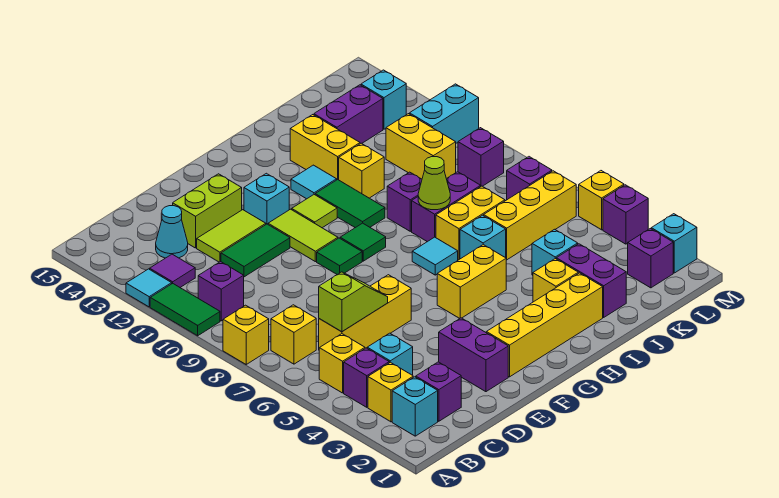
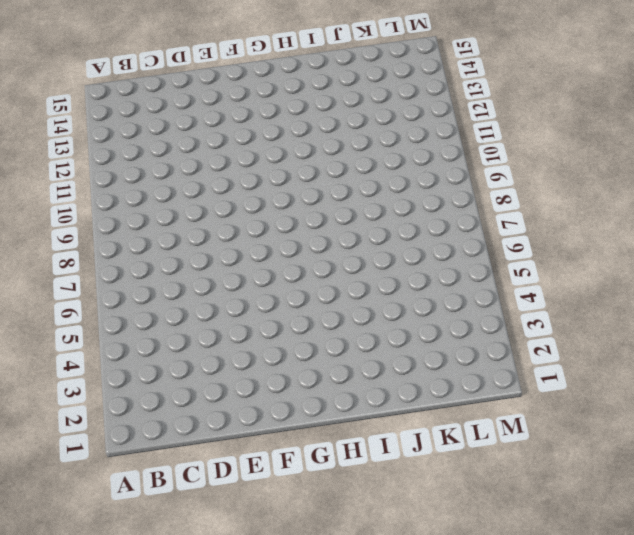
none -> yellow 1x1 brick [223,305,269,364]
none -> green 1x2 tile [150,284,220,336]
none -> cyan 1x1 tile [126,269,172,307]
none -> cyan 1x1 brick [392,377,438,436]

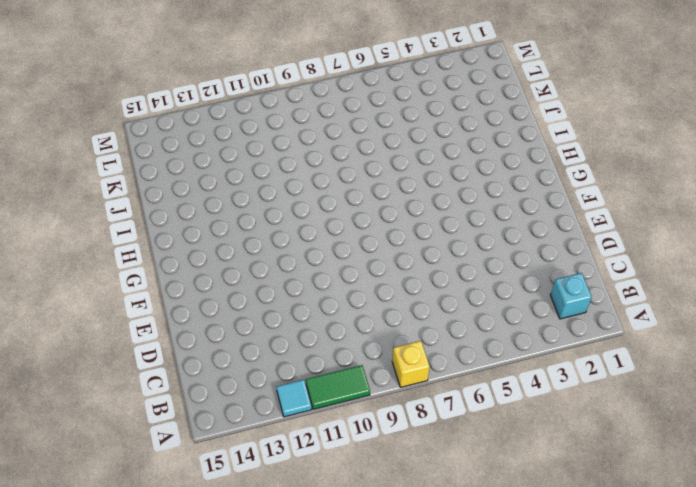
none -> yellow 1x1 brick [368,362,413,422]
none -> purple 1x1 brick [344,348,389,407]
none -> yellow 1x1 brick [319,334,365,393]
none -> yellow 1x1 brick [271,305,316,364]

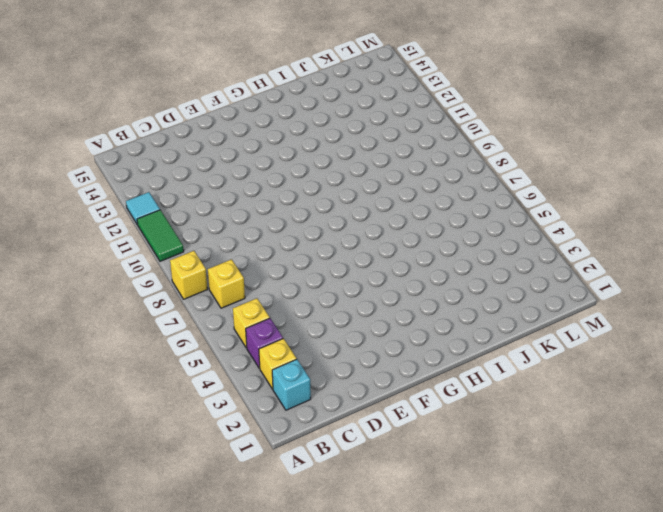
none -> purple 1x1 brick [198,262,244,321]
none -> purple 1x1 tile [150,254,195,287]
none -> purple 1x1 brick [416,362,461,421]
none -> cyan 1x1 brick [367,333,413,375]

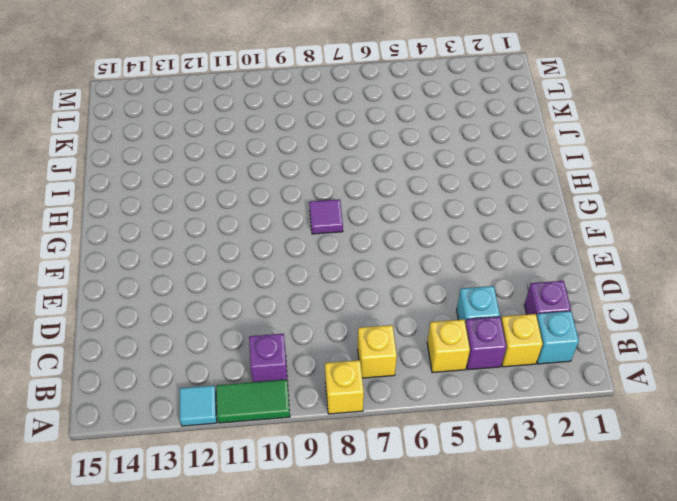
purple 1x1 tile [309,199,343,234] -> purple 1x1 tile moved to [150,254,195,287]
none -> yellow 1x3 brick [319,275,411,348]
none -> cyan 1x1 cone [156,206,188,258]
none -> green 1x2 tile [221,224,290,277]
none -> lime 1x2 tile [197,210,266,262]

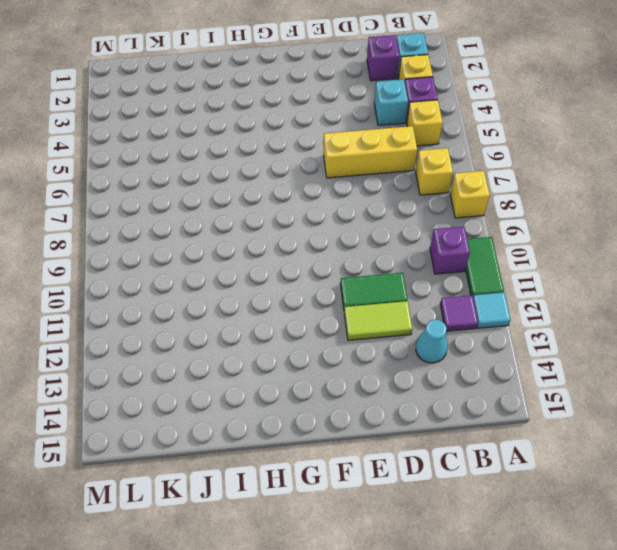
none -> lime 1x2 brick [173,174,242,248]
none -> purple 1x2 brick [439,318,508,392]
none -> yellow 1x4 brick [486,273,603,377]
none -> green 1x1 tile [317,238,362,275]

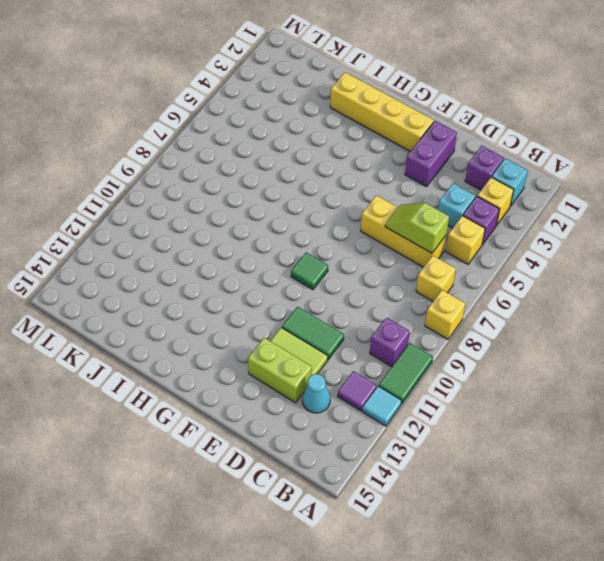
none -> lime 1x2 tile [268,209,338,262]
none -> cyan 1x1 brick [244,173,289,224]
none -> yellow 1x2 brick [437,245,506,319]
none -> green 1x1 tile [340,223,386,261]

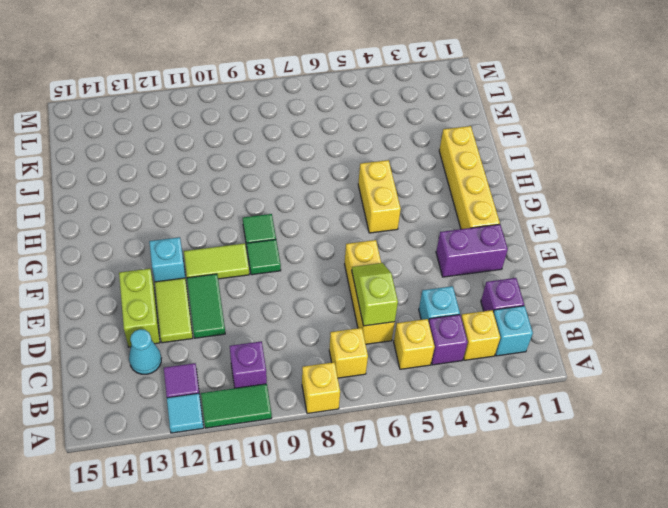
none -> lime 1x1 tile [292,195,337,228]
none -> cyan 1x1 tile [412,237,458,275]
none -> green 1x2 tile [315,180,385,228]
none -> cyan 1x1 tile [291,165,337,199]

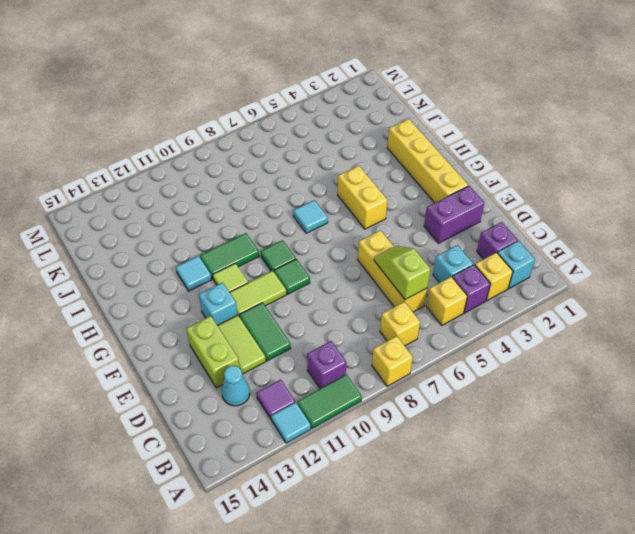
none -> yellow 1x1 brick [533,259,578,302]
none -> cyan 1x1 brick [460,215,506,259]
none -> yellow 1x2 brick [436,186,505,260]
none -> purple 1x2 brick [412,172,481,242]

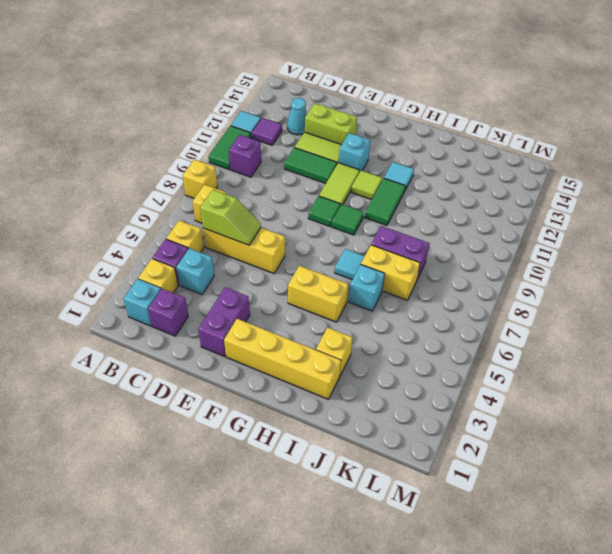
none -> purple 1x1 brick [387,172,422,231]
none -> yellow 1x1 brick [339,143,384,198]
none -> yellow 1x2 brick [290,115,360,180]
none -> purple 1x2 brick [556,244,626,317]

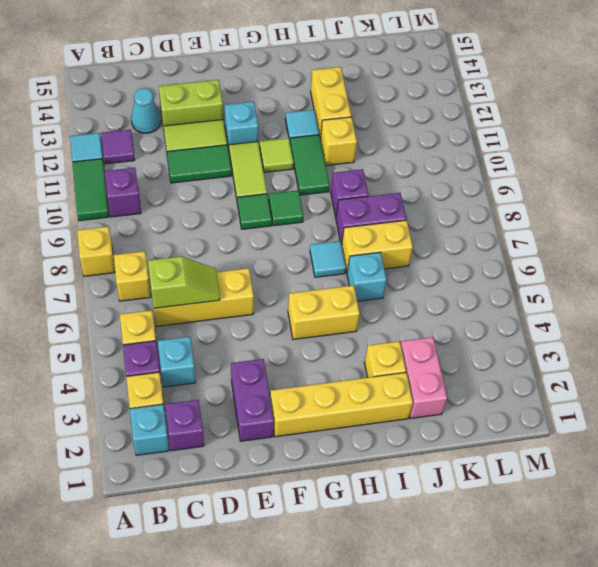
pink 1x2 brick [401,337,447,418] -> purple 1x2 brick [556,244,626,317]
none -> cyan 1x1 brick [532,229,578,275]
none -> yellow 1x3 brick [484,171,576,260]
none -> purple 1x2 brick [314,85,383,144]
none -> yellow 1x2 brick [386,114,456,179]

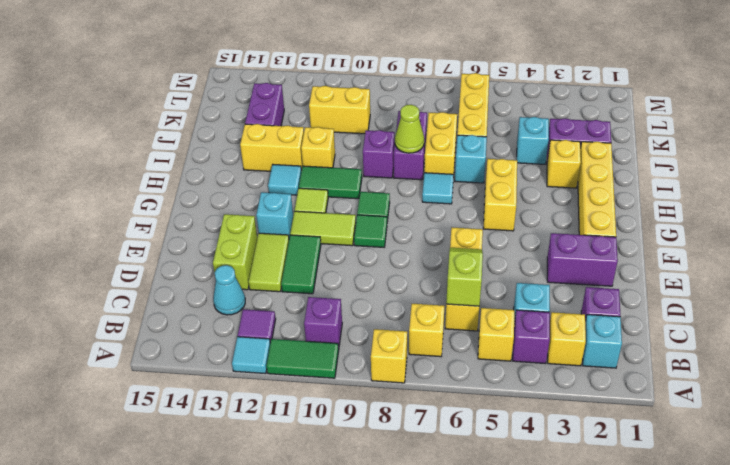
none -> purple 1x1 brick [628,229,673,288]
none -> purple 1x1 brick [507,157,552,200]
none -> purple 1x1 brick [458,128,504,186]
none -> cyan 1x2 brick [409,84,479,143]

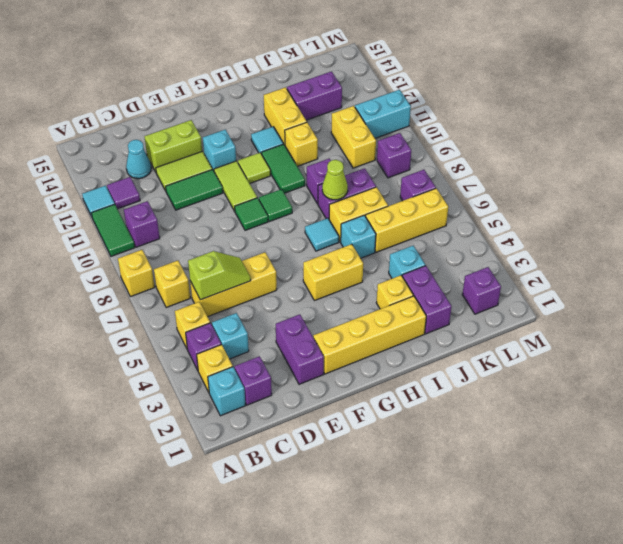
none -> cyan 1x1 brick [361,70,406,129]
none -> cyan 1x1 brick [651,214,697,273]
none -> purple 1x1 brick [603,185,648,244]
none -> yellow 1x1 brick [579,171,624,230]

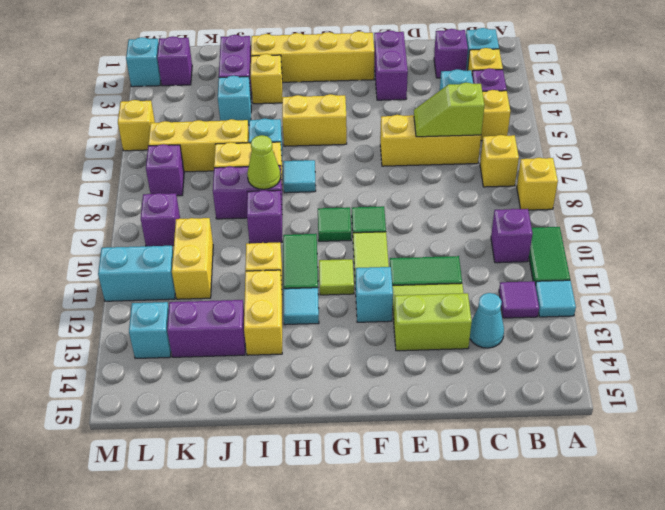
none -> purple 1x1 brick [603,185,648,244]

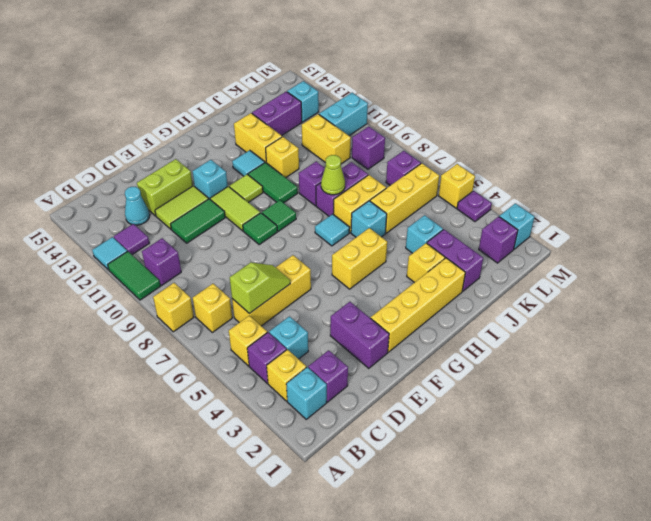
purple 1x1 plate [457,191,492,222] -> purple 1x1 brick [603,185,648,244]

